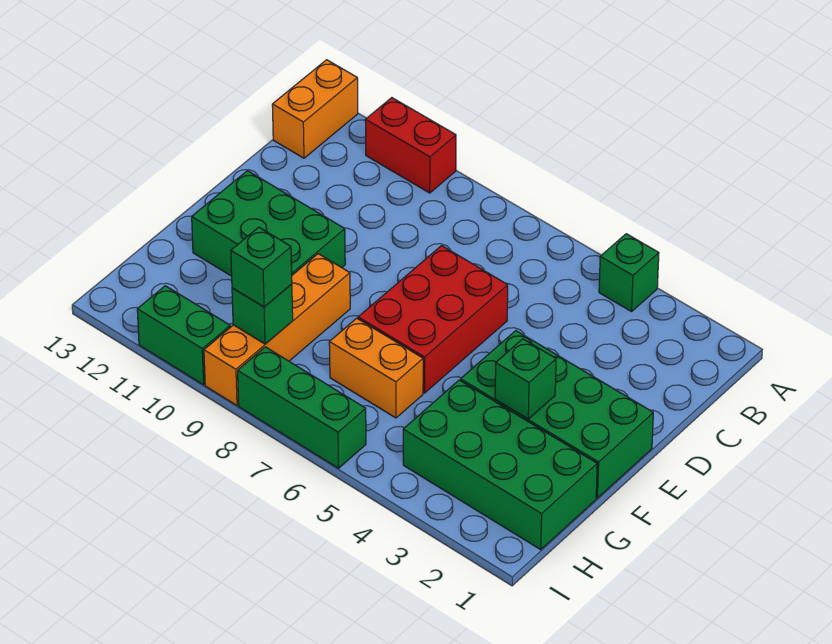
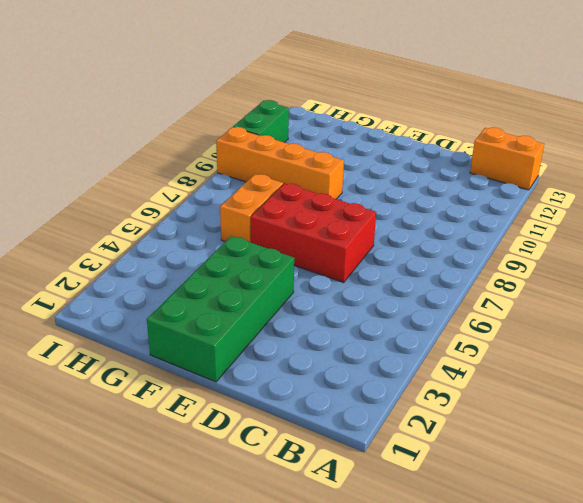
none -> green 1x1 brick [599,234,659,312]
none -> red 1x2 brick [365,98,456,193]
none -> green 2x3 brick [192,171,345,276]

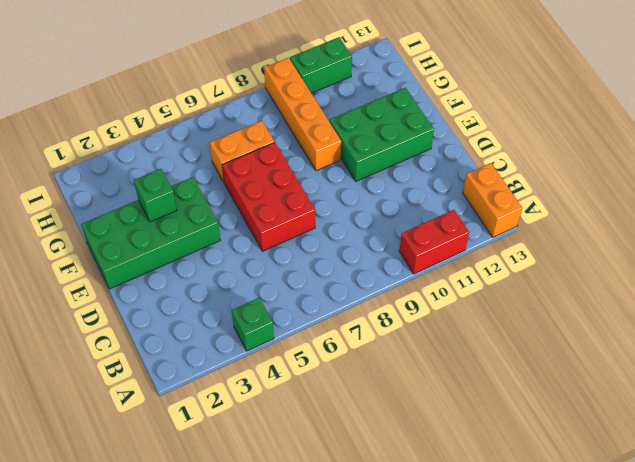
none -> green 2x4 brick [403,380,597,550]
none -> green 1x3 brick [238,347,366,468]
none -> green 1x1 brick [232,284,293,344]

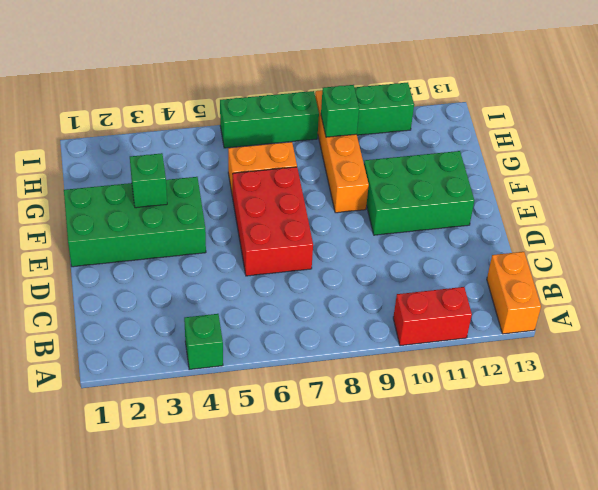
none -> green 2x4 brick [403,380,597,550]
none -> green 1x1 brick [231,227,292,307]

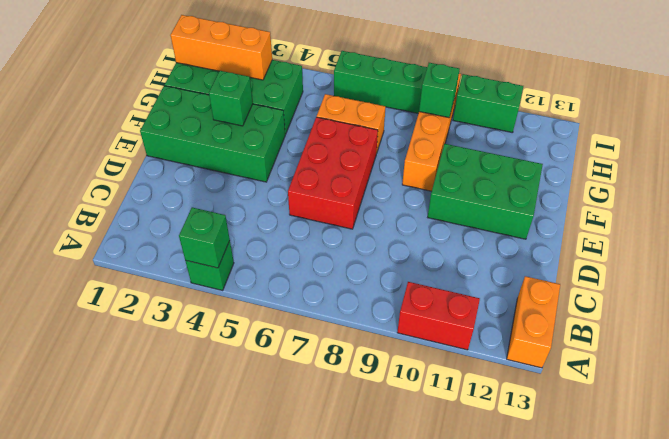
green 1x1 brick [179,207,230,268] -> green 1x1 brick moved to [231,227,292,307]
orange 1x3 brick [170,15,272,80] -> none

